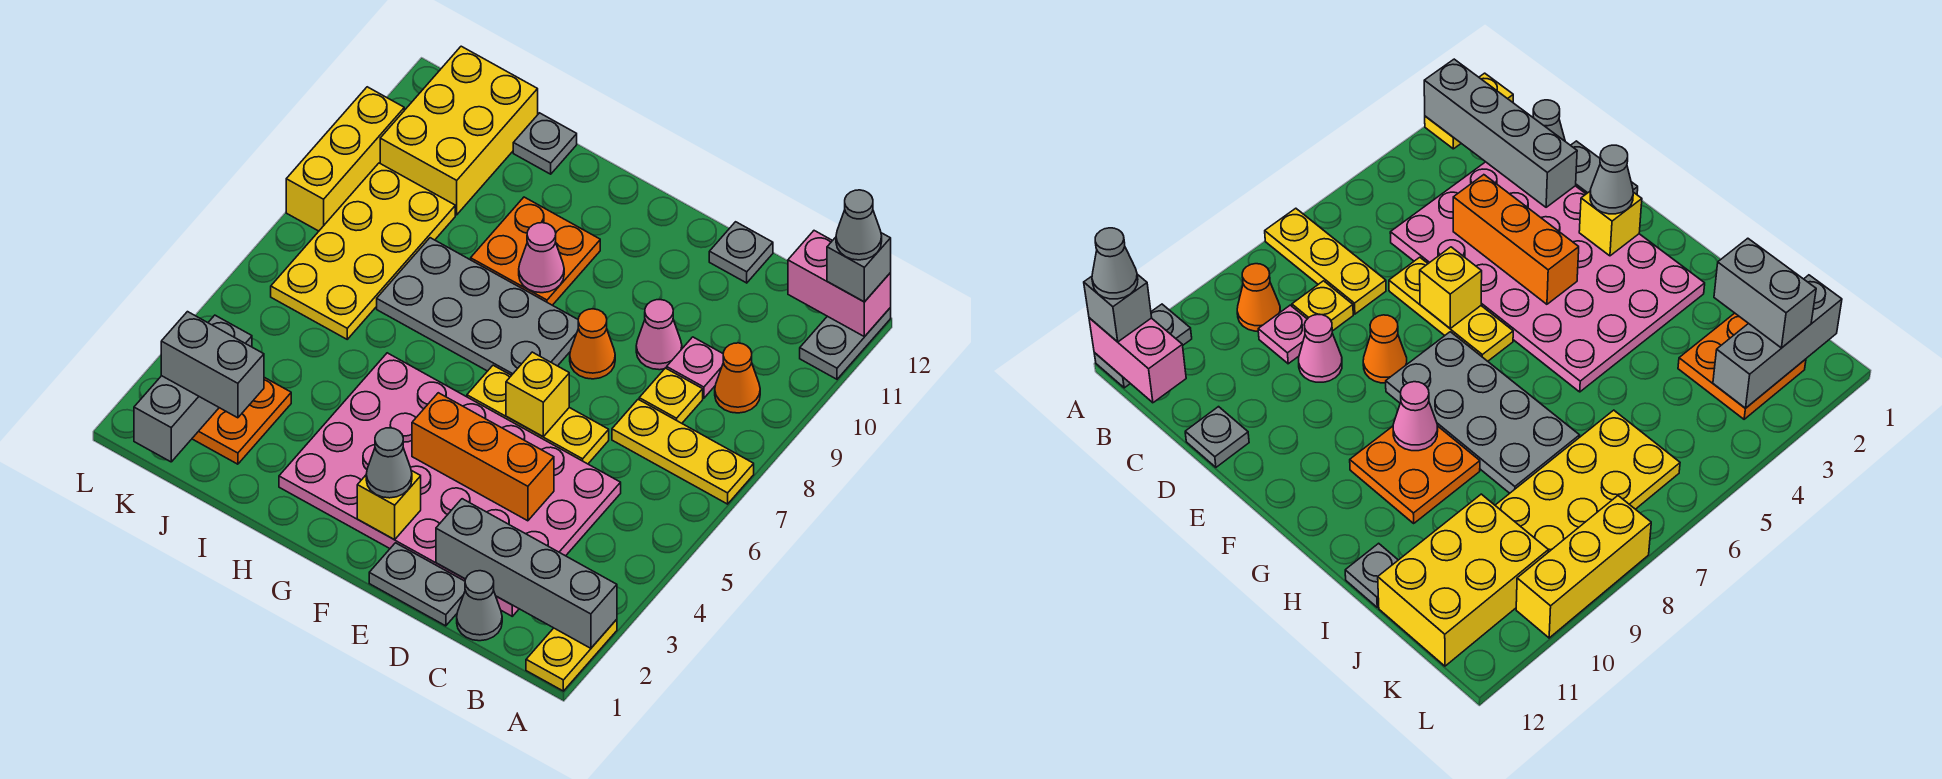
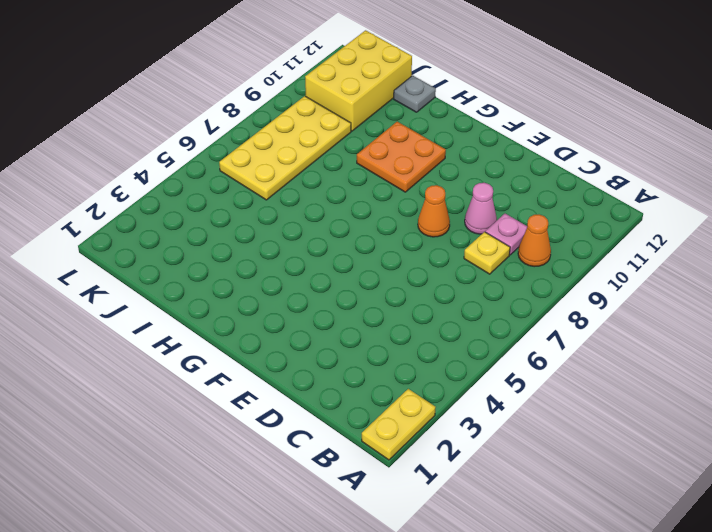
none -> yellow 1x3 plate [612,399,754,504]
none -> grey 1x2 plate [800,308,891,379]
none -> grey 1x1 cone [457,571,502,641]
none -> pink 4x6 plate [279,353,621,616]

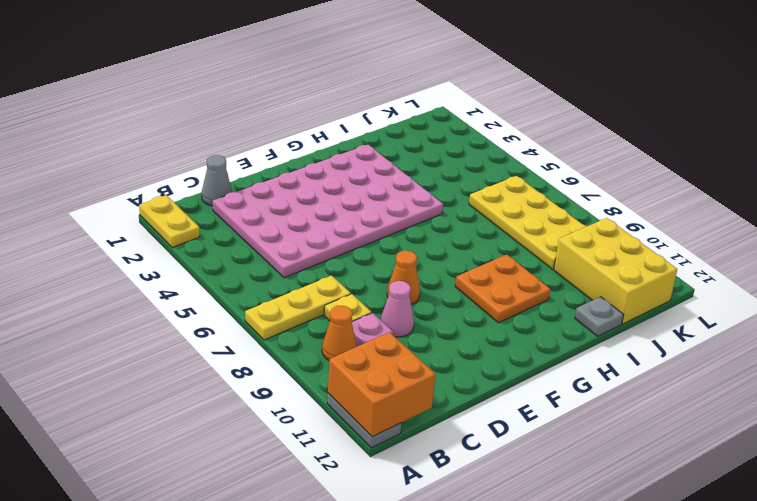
orange 2x2 brick [328,332,436,437] -> pink 1x2 brick [788,231,891,337]
none -> grey 1x2 plate [369,543,465,626]
none -> yellow 1x3 plate [467,365,609,464]
none -> grey 1x1 plate [709,222,773,283]
none -> grey 2x4 plate [377,238,578,375]

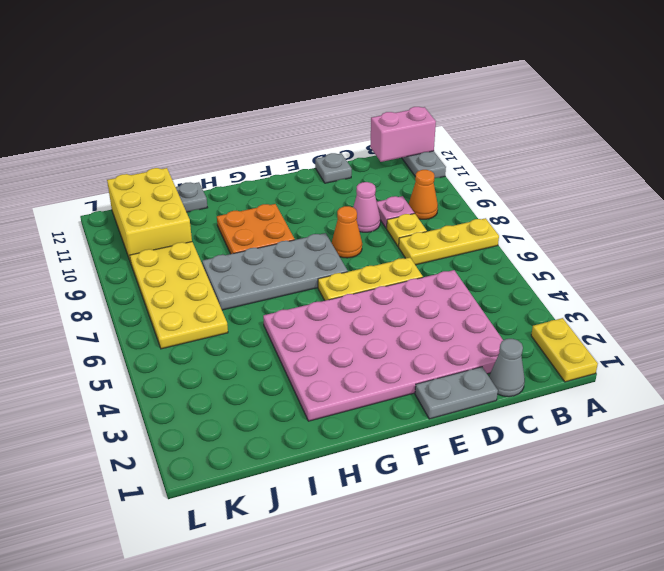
none -> orange 2x2 plate [192,377,291,464]
none -> yellow 1x3 brick [286,87,404,231]
none -> grey 1x4 brick [436,499,617,648]
none -> orange 1x3 brick [412,393,554,521]

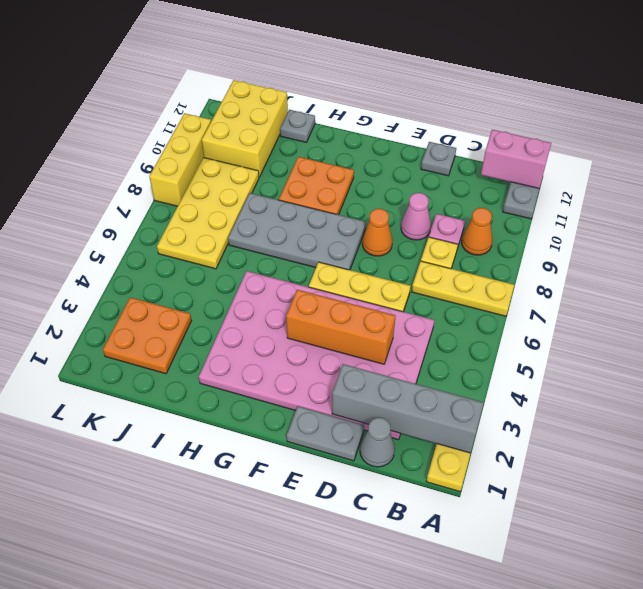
none -> yellow 1x1 brick [506,352,569,436]
none -> yellow 1x1 brick [357,471,421,540]
none -> pink 1x1 cone [519,223,564,293]
none -> grey 1x3 brick [134,315,252,462]

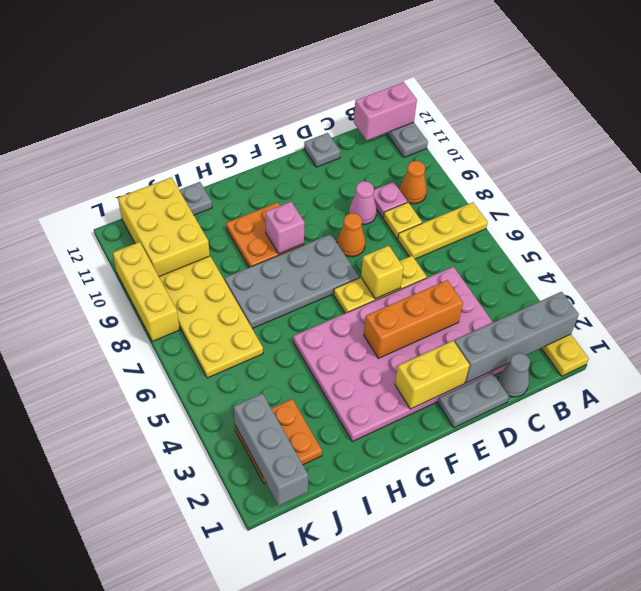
yellow 1x2 brick [395,341,470,409] -> yellow 1x1 brick [357,471,421,540]
pink 1x1 brick [265,202,305,254] -> pink 1x1 cone [519,223,564,293]
none -> grey 1x1 brick [827,233,891,302]
none -> grey 1x1 cone [366,428,412,498]
none -> grey 1x2 brick [161,312,264,418]
none -> grey 1x1 cone [836,190,882,260]

